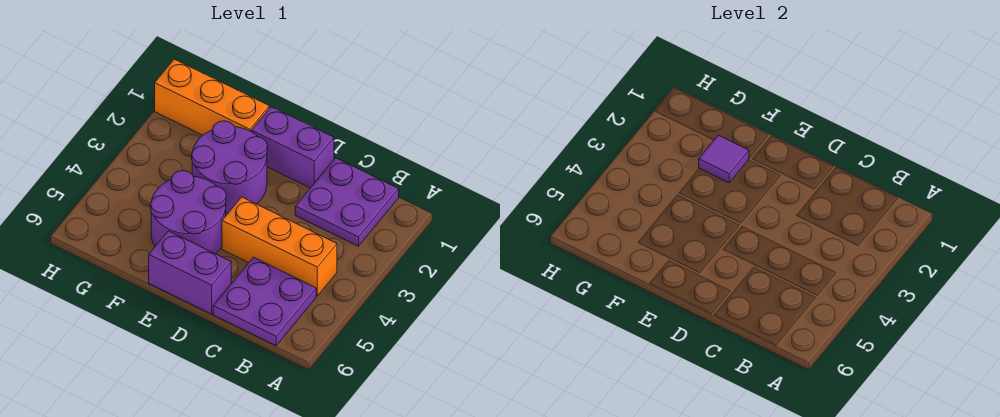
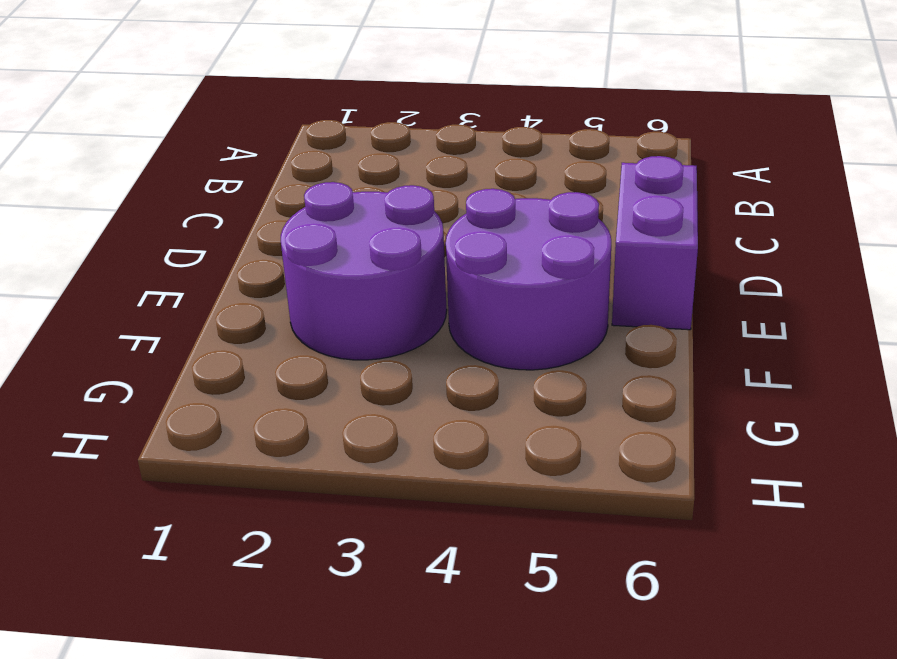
none -> purple 2x2 plate [295,158,399,246]
none -> orange 1x3 brick [222,197,337,296]

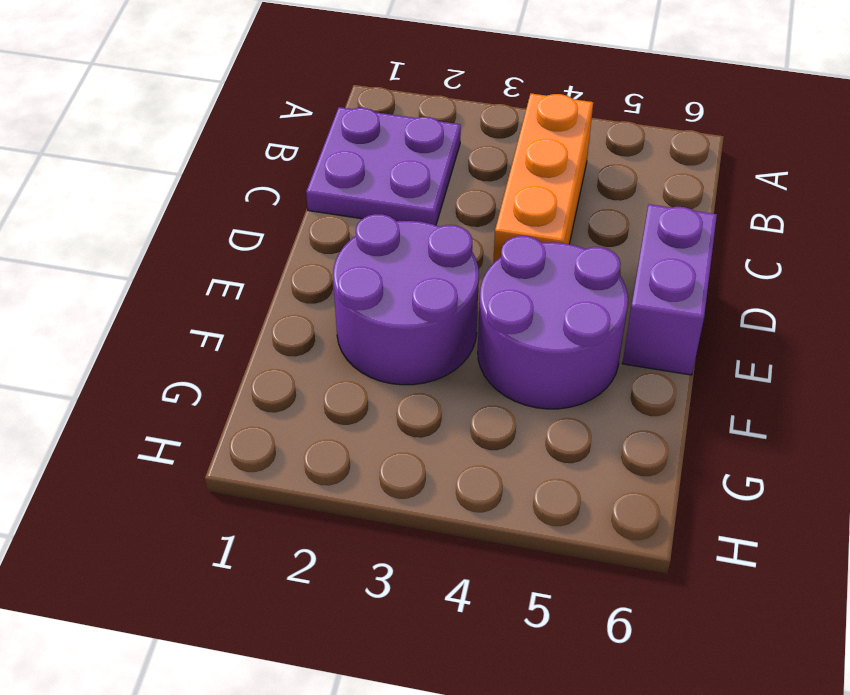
none -> purple 2x2 plate [213,257,316,346]
none -> purple 1x2 brick [251,107,334,188]

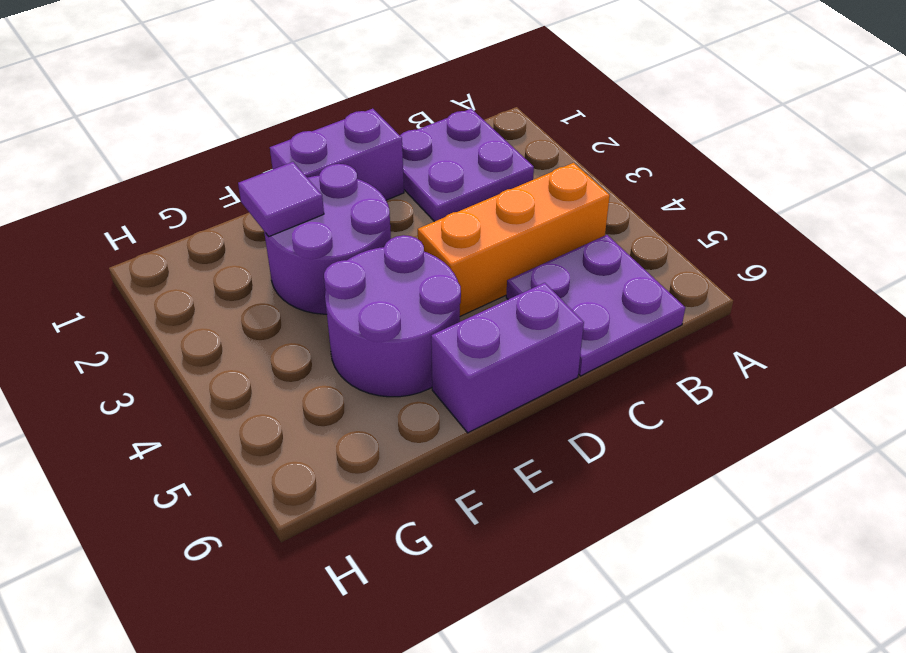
none -> orange 1x3 brick [155,59,269,135]

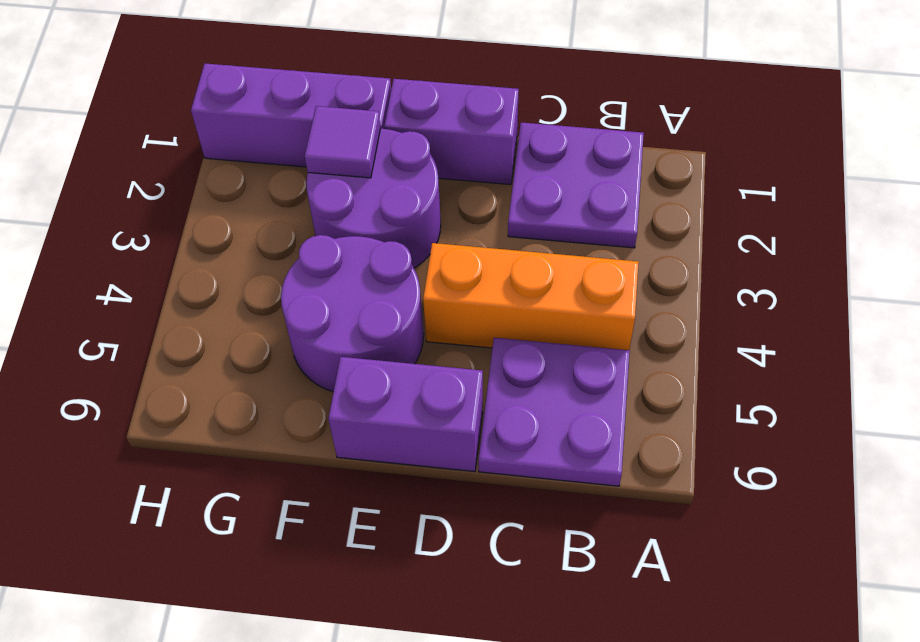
purple 1x3 brick [191,64,391,167] -> orange 1x3 brick [155,59,269,135]

